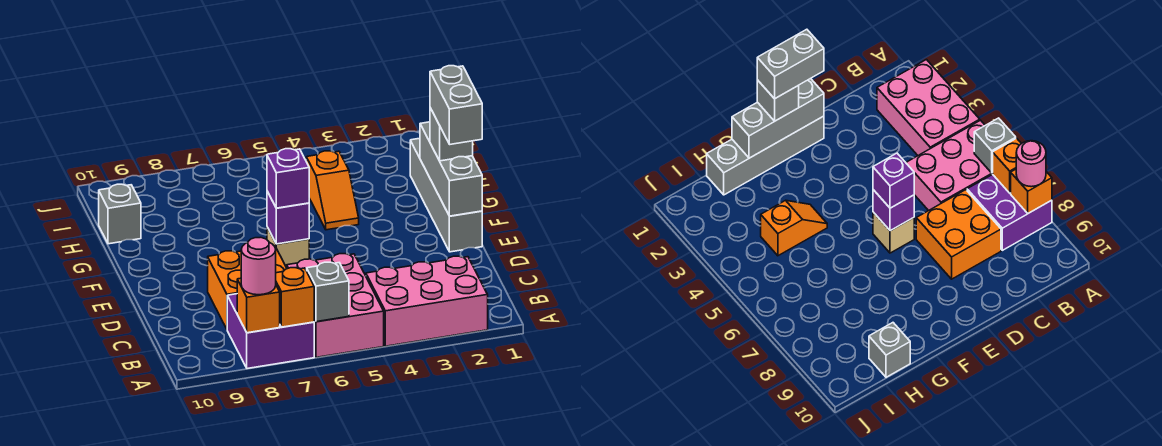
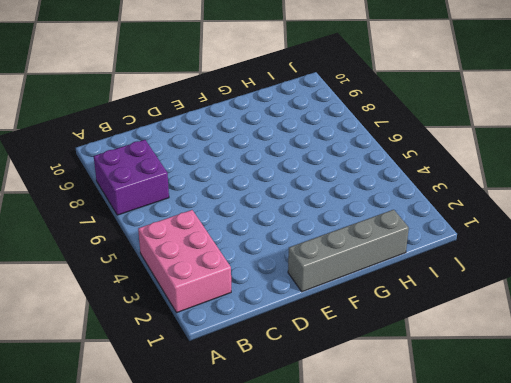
none -> pink 2x3 brick [287,254,384,357]
none -> orange 2x2 brick [208,246,287,329]
none -> tan 1x1 brick [267,227,309,268]

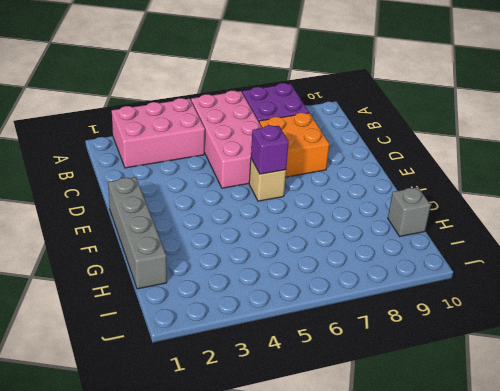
pink 2x4 brick [191,91,262,188] -> pink 2x3 brick [287,254,384,357]
none -> orange 1x2 slope [306,151,359,230]
none -> grey 1x1 brick [307,262,349,322]
none -> orange 1x1 brick [276,268,314,327]

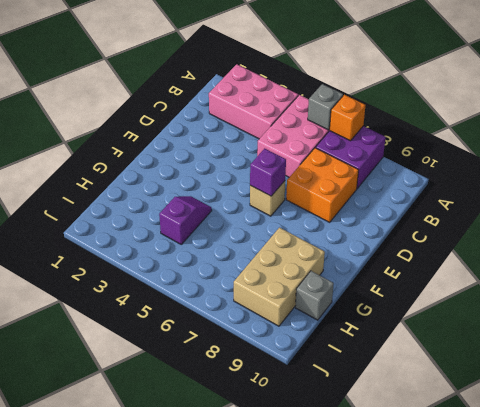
purple 1x2 slope [159,196,212,244] -> orange 1x2 slope [306,151,359,230]
tan 2x3 brick [234,228,325,326] -> none
none -> grey 1x4 brick [410,138,482,252]
none -> orange 1x1 brick [237,278,280,333]
none -> grey 1x3 brick [420,122,482,216]

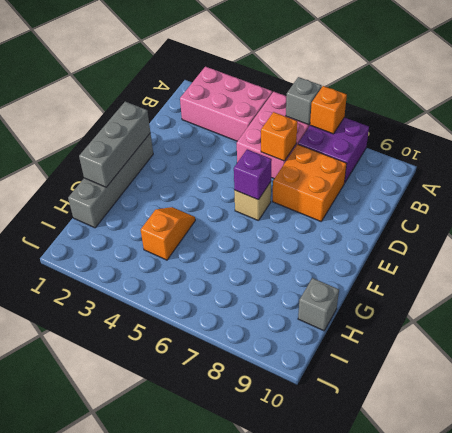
orange 1x1 brick [261,112,297,161] -> orange 1x1 brick moved to [237,278,280,333]
none -> pink 1x1 round brick [241,237,276,295]
none -> purple 1x1 brick [267,149,309,208]
none -> grey 1x1 brick [430,108,473,161]

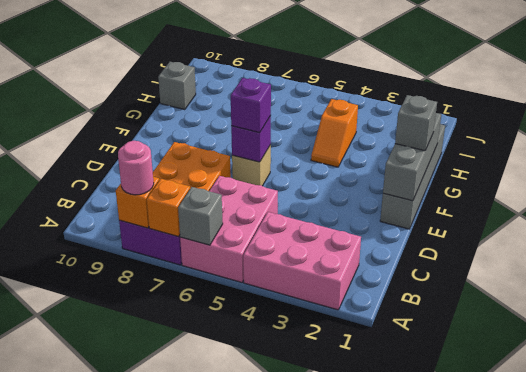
none -> grey 1x2 brick [430,66,482,144]

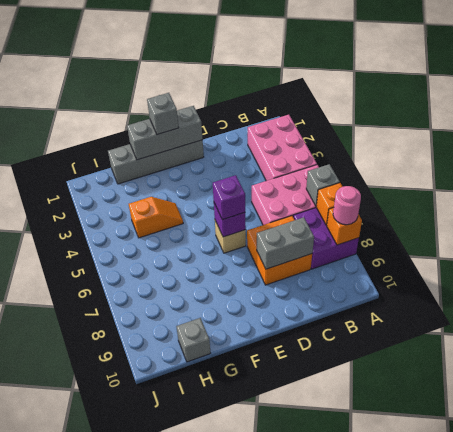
grey 1x2 brick [257,217,314,269] -> grey 1x2 brick moved to [430,66,482,144]

